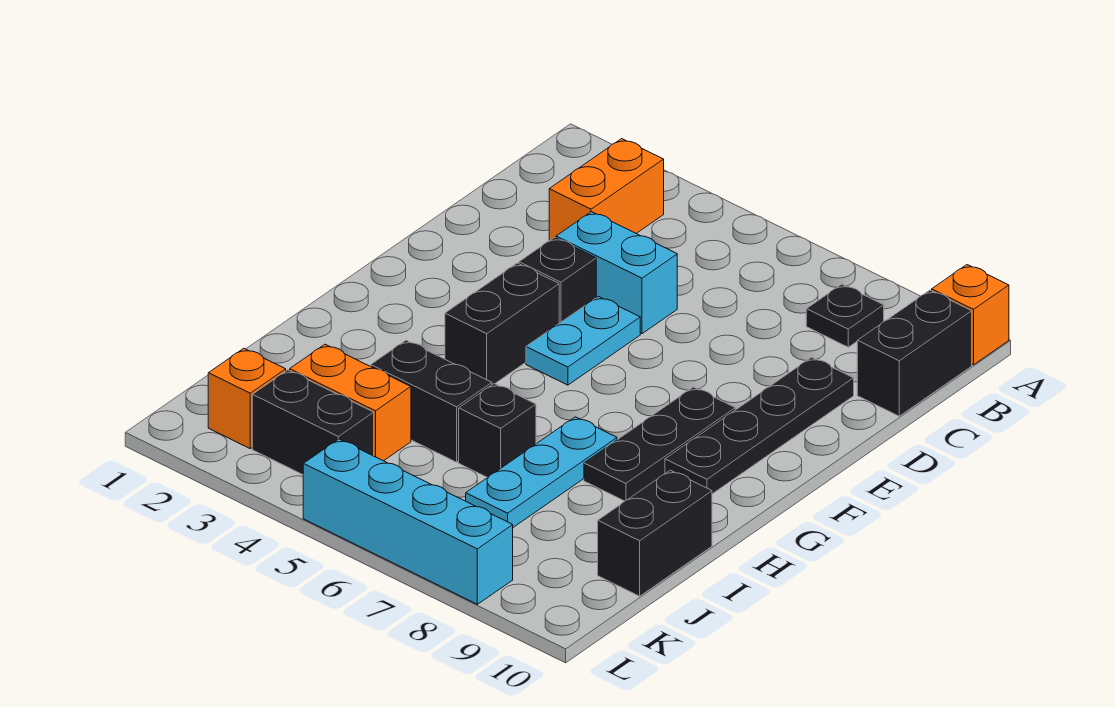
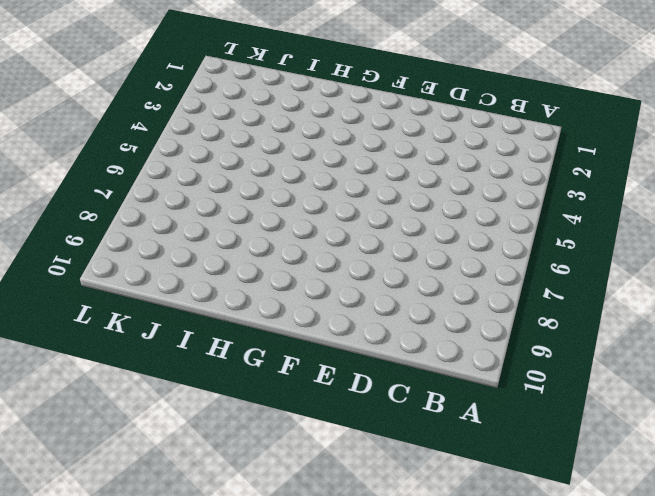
none -> orange 1x1 brick [932,265,1009,365]
none -> orange 1x2 brick [549,139,664,241]
none -> black 1x1 plate [806,284,884,347]

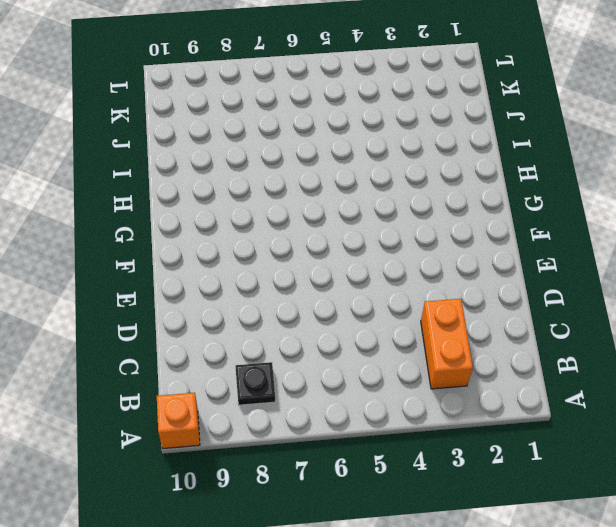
none -> black 1x2 brick [857,290,972,416]
none -> cyan 1x2 brick [556,212,677,334]
none -> black 1x4 plate [665,357,854,494]

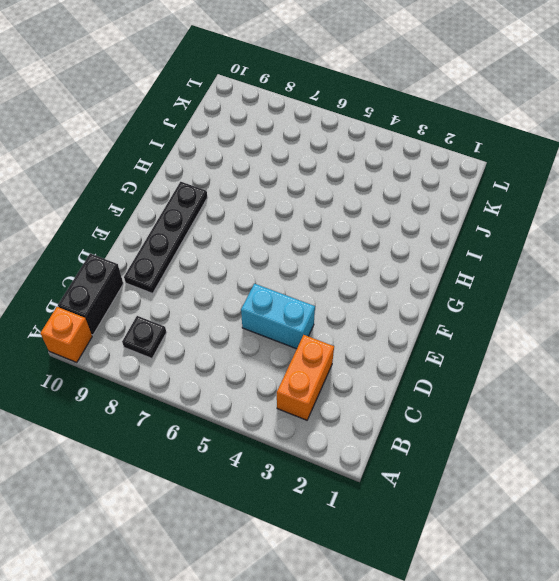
none -> black 1x1 brick [519,237,596,323]
none -> cyan 1x2 plate [526,297,640,385]
none -> black 1x2 brick [445,263,559,385]

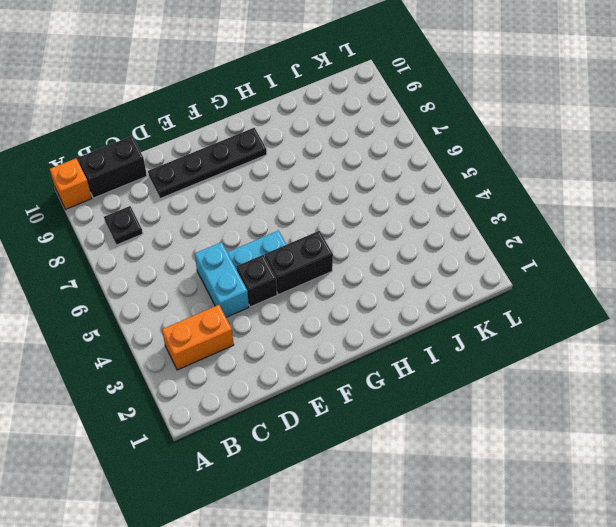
none -> black 1x3 plate [584,387,735,501]
none -> cyan 1x3 plate [466,417,617,527]
none -> black 1x2 brick [371,340,492,462]

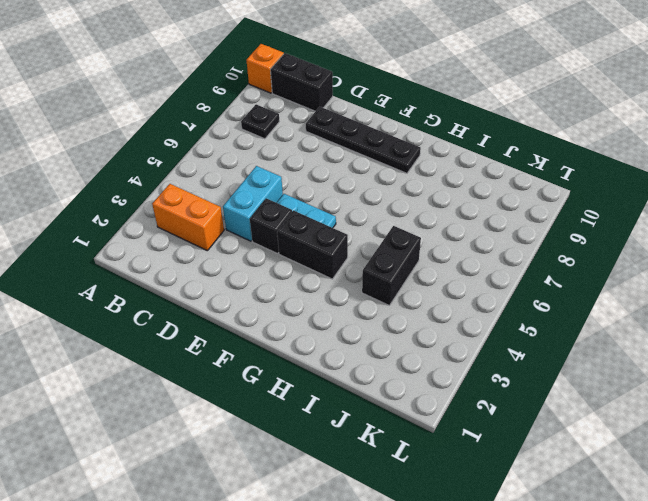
none -> black 1x3 plate [584,387,735,501]
none -> cyan 1x3 plate [466,417,617,527]
none -> black 1x1 brick [459,384,536,478]

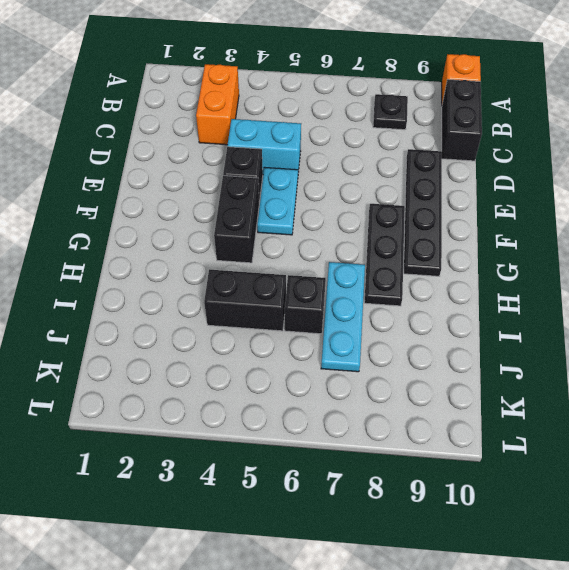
none -> black 1x2 brick [598,470,712,596]
none -> orange 1x2 brick [290,344,411,461]
none -> orange 1x1 brick [208,348,286,449]

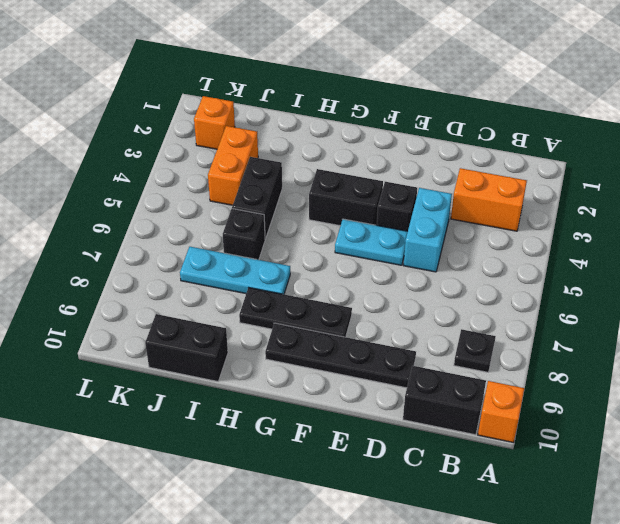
none -> black 1x2 brick [252,370,374,475]
none -> cyan 1x4 brick [303,439,513,604]

